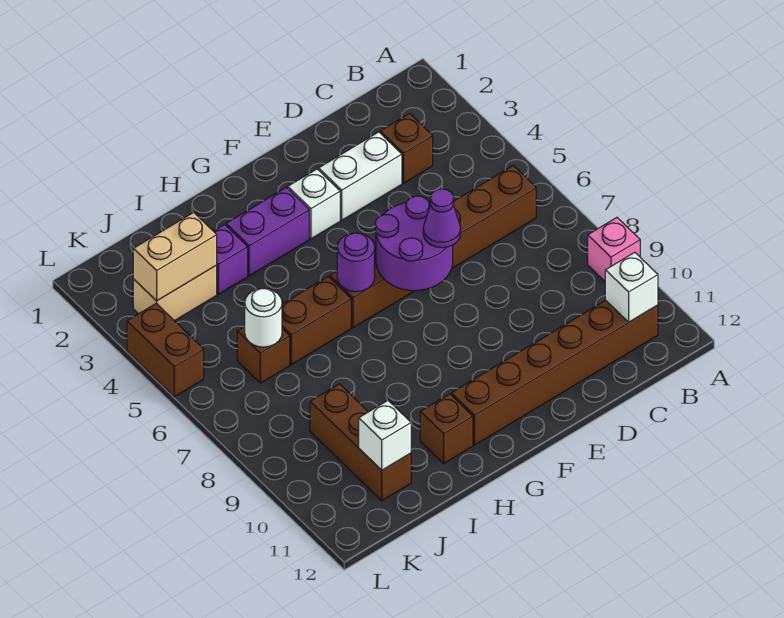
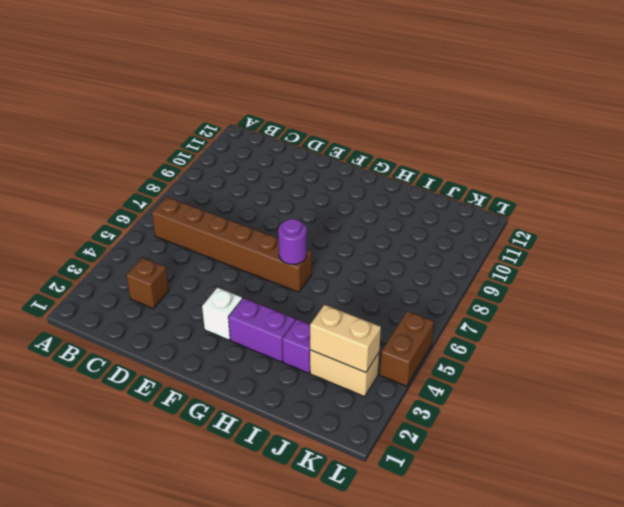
none -> pink 1x1 brick [588,218,640,281]
none -> brown 1x6 brick [451,300,658,445]
none -> white 1x2 brick [319,132,402,220]

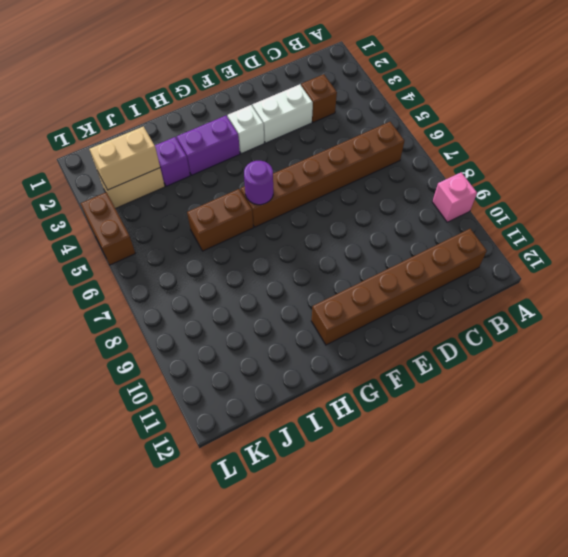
none -> brown 1x1 brick [420,394,473,464]
none -> brown 1x1 brick [237,327,290,383]
none -> brown 1x3 brick [310,384,411,501]

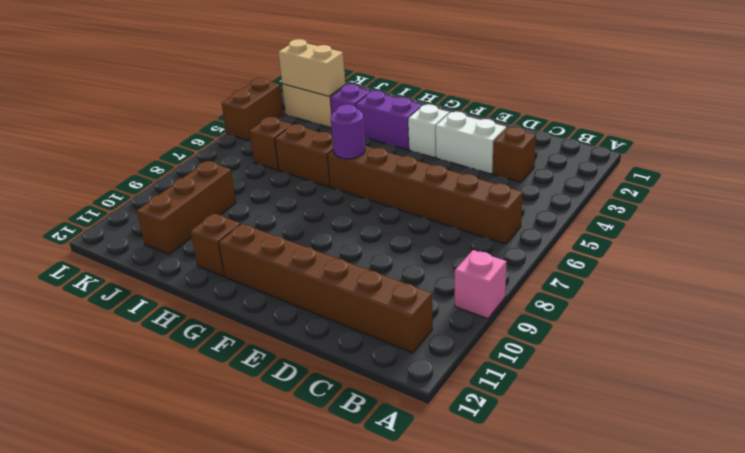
none -> white 1x1 brick [605,252,658,322]
none -> purple 2x2 round brick [375,196,453,291]
none -> white 1x1 round brick [245,289,282,347]

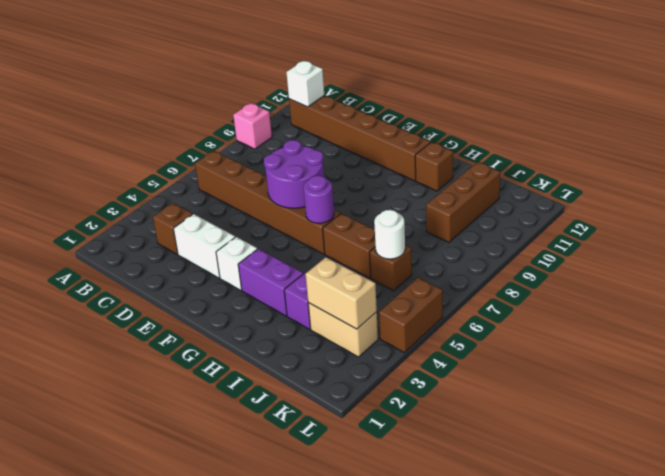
none -> white 1x1 brick [359,400,411,470]
none -> purple 1x1 cone [423,189,461,248]

